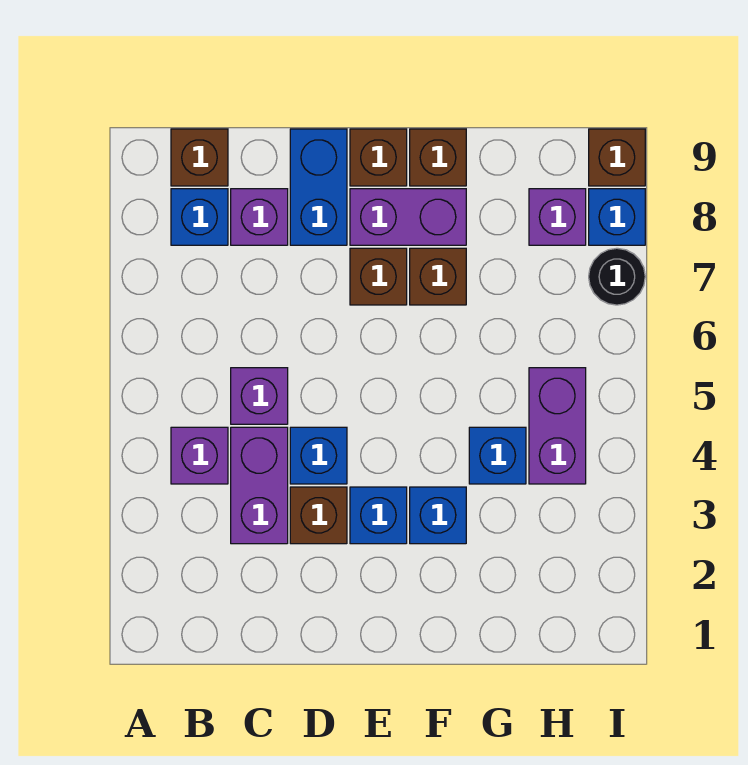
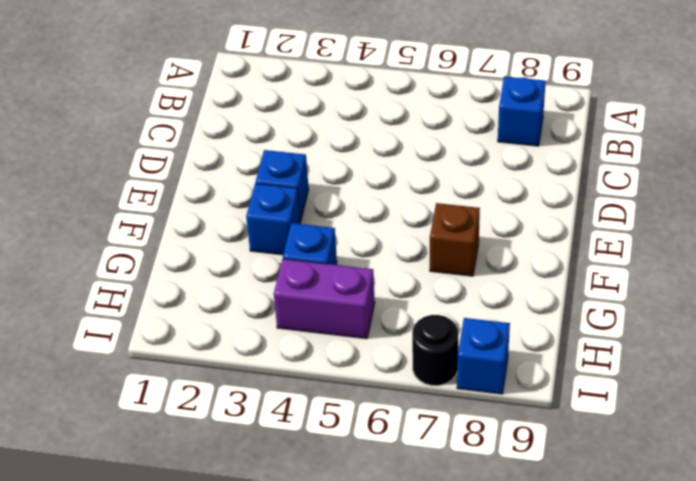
none -> purple 1x1 brick [171,427,228,484]
none -> brown 1x1 brick [171,129,228,186]
none -> purple 1x2 brick [231,427,288,544]

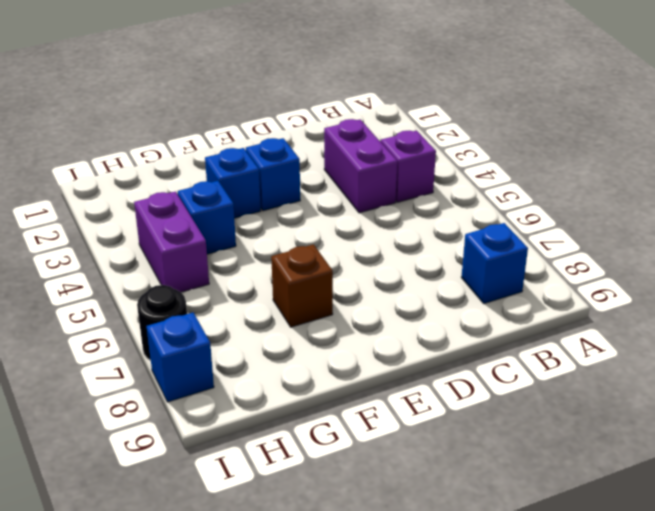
none -> brown 1x1 brick [171,129,228,186]
none -> purple 1x1 brick [231,368,288,424]
none -> purple 1x1 brick [231,189,288,245]

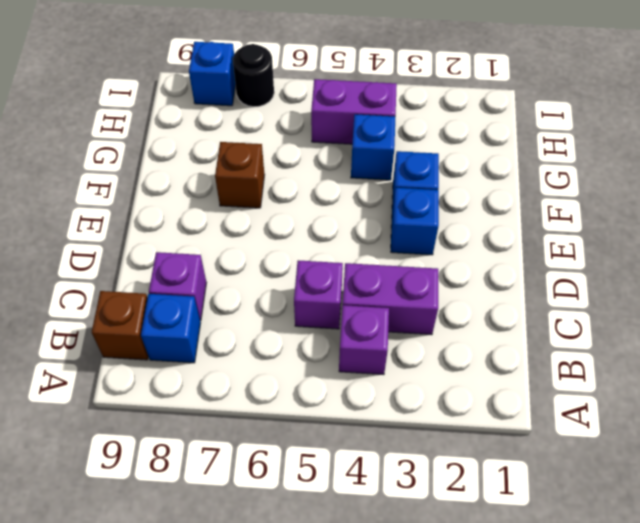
none -> brown 1x1 brick [290,487,347,544]
none -> blue 1x1 brick [290,427,347,484]
none -> blue 1x2 brick [290,129,347,245]

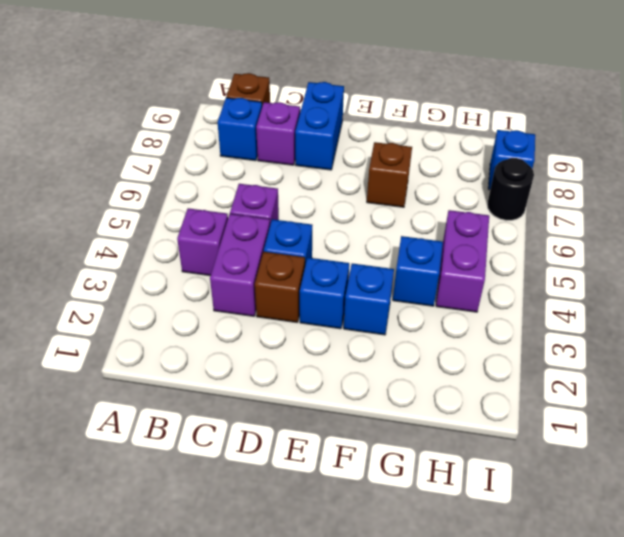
none -> brown 1x1 brick [350,248,407,305]
none -> purple 1x2 brick [350,189,466,245]
none -> brown 1x1 brick [350,129,407,186]

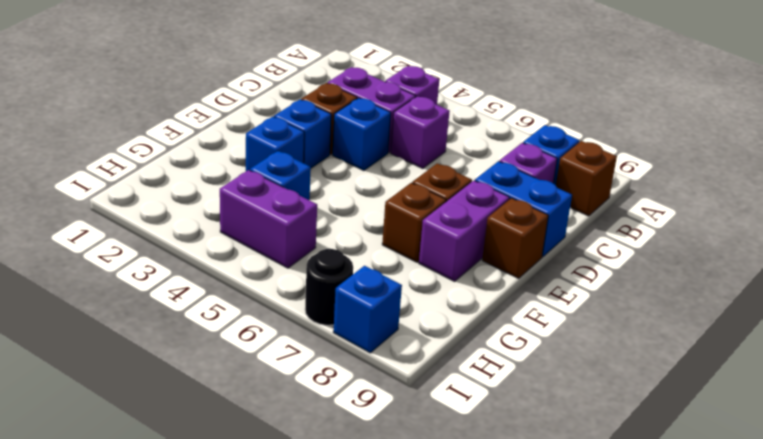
none -> brown 1x1 brick [410,129,466,186]
none -> purple 1x1 brick [529,189,586,245]
none -> brown 1x1 brick [589,129,645,186]

